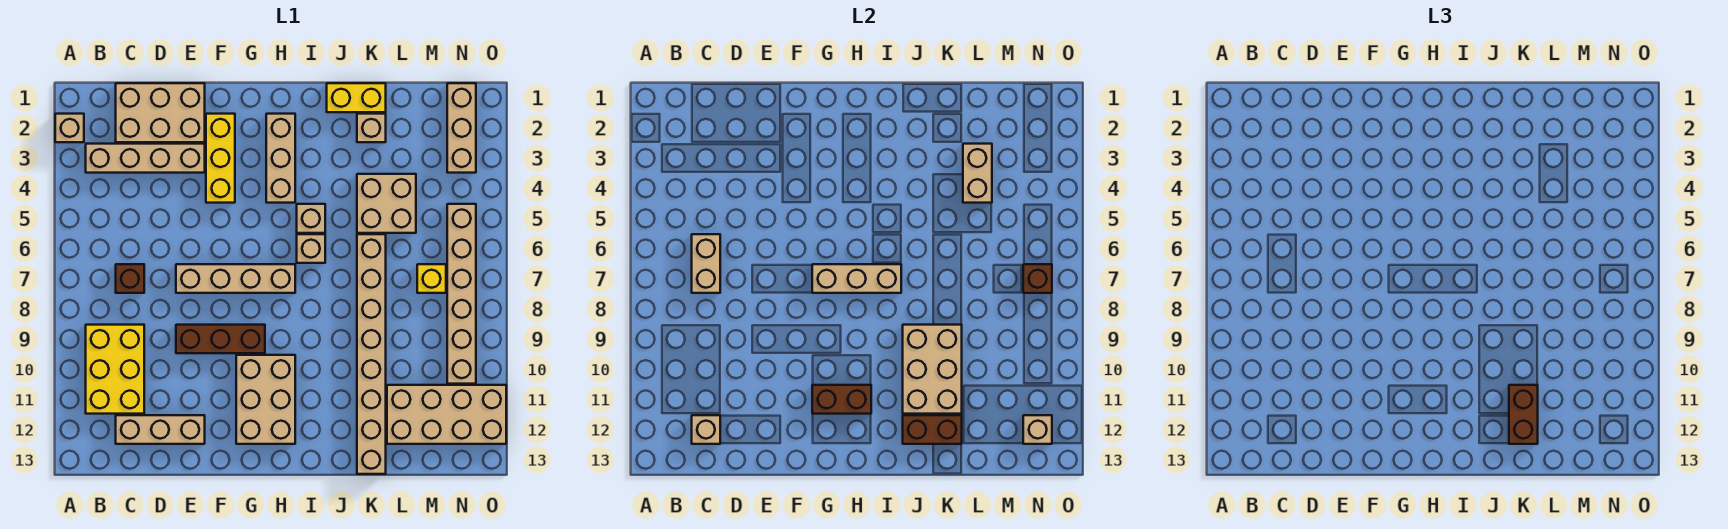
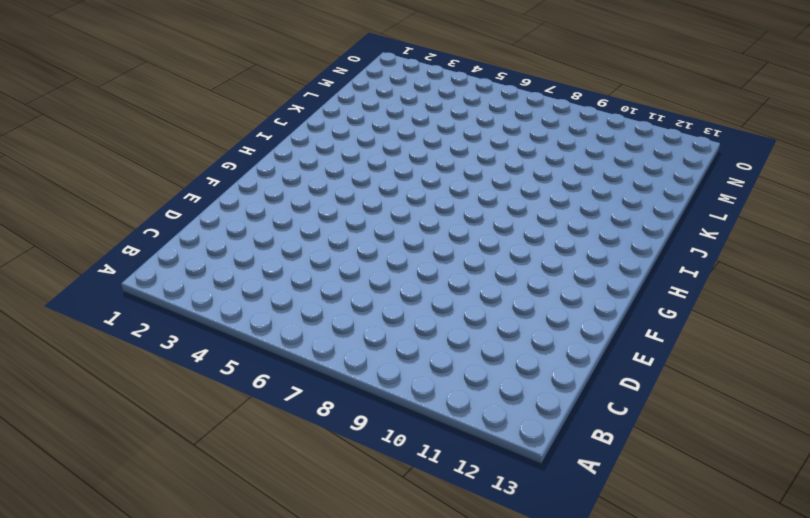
none -> tan 1x1 brick [55,114,84,142]
none -> tan 1x4 brick [86,144,205,173]
none -> yellow 2x3 brick [86,325,144,414]
none -> tan 2x3 brick [116,83,205,142]

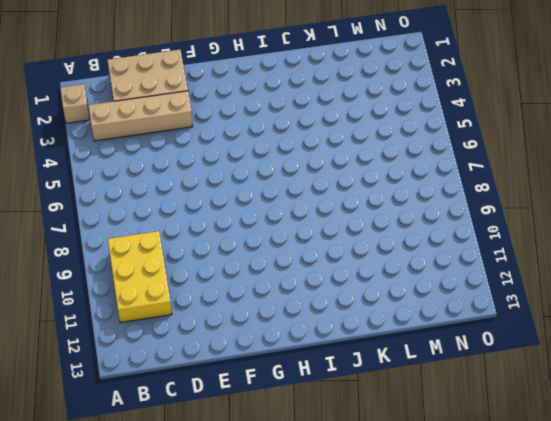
none -> brown 1x1 brick [116,264,144,293]
none -> tan 1x3 brick [116,415,205,444]
none -> tan 1x4 brick [176,264,295,293]
none -> brown 1x3 brick [176,325,265,353]

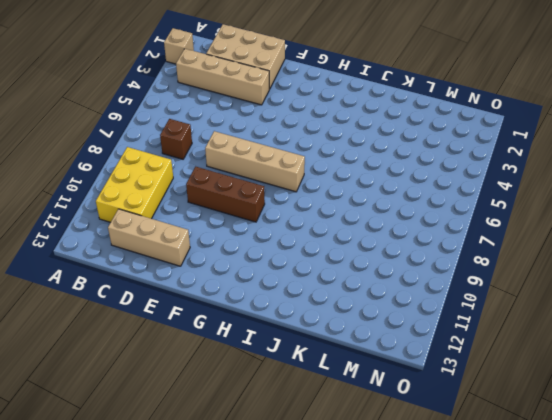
none -> yellow 1x3 brick [206,114,235,203]
none -> tan 2x3 brick [236,355,295,444]
none -> tan 1x3 brick [266,114,295,203]
none -> tan 1x1 brick [297,204,325,233]

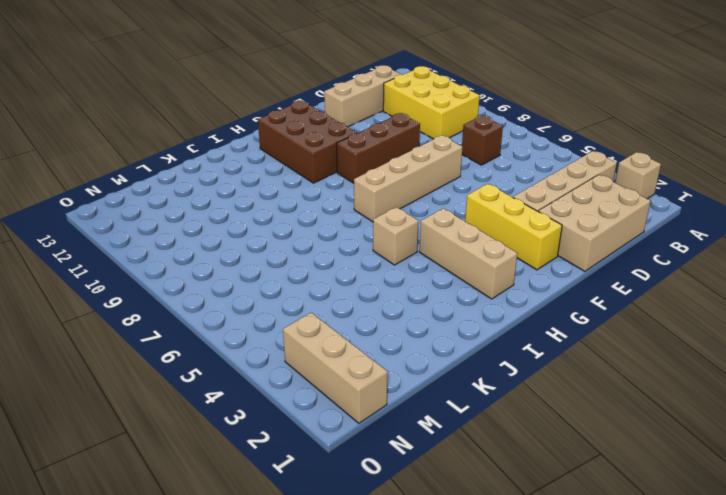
brown 2x3 brick [258,101,357,183] -> tan 2x3 brick [236,355,295,444]
none -> tan 1x1 brick [297,234,325,263]
none -> yellow 1x2 brick [327,83,386,112]
none -> tan 1x1 brick [357,114,386,142]
none -> tan 2x2 brick [357,174,416,233]

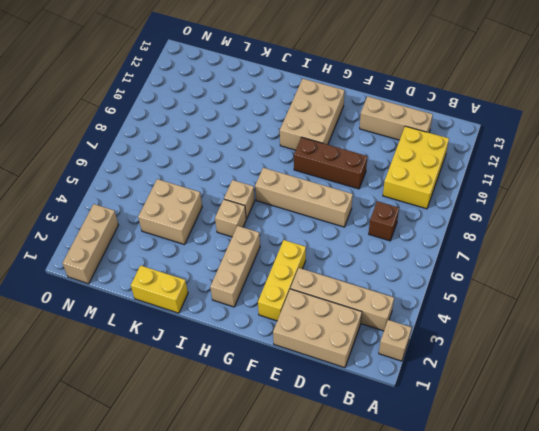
none -> tan 1x1 brick [357,114,386,142]
none -> tan 1x8 brick [357,234,386,474]
none -> tan 2x4 brick [387,385,506,444]
none -> yellow 1x1 brick [417,264,446,293]

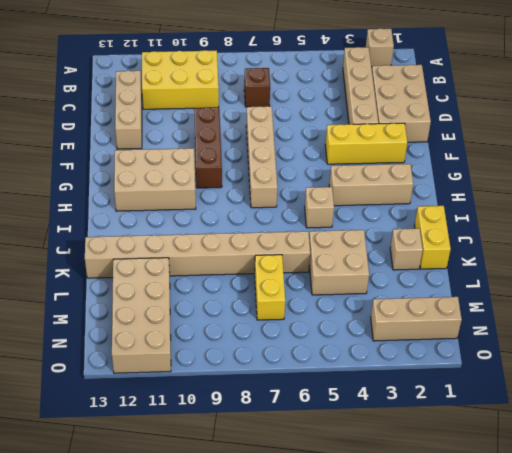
yellow 1x2 brick [255,255,285,320] -> yellow 1x1 brick [417,264,446,293]
none -> tan 1x1 brick [297,234,325,263]
none -> tan 1x6 brick [447,204,476,384]
none -> tan 1x2 brick [692,234,720,293]
none -> tan 1x1 brick [692,415,720,444]

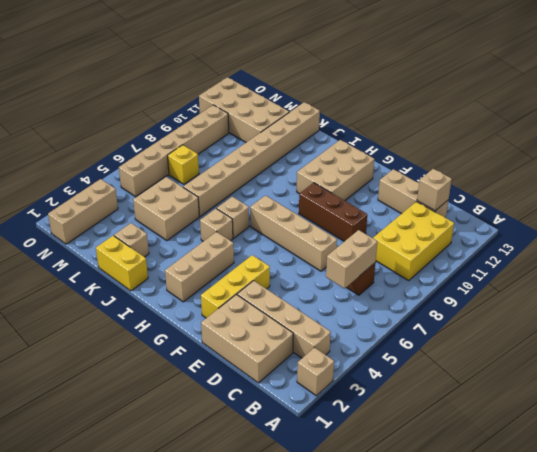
none -> tan 1x3 brick [812,264,901,293]
none -> brown 1x2 brick [812,385,871,414]
none -> tan 2x3 brick [903,325,962,414]
none -> brown 1x2 brick [903,415,962,444]

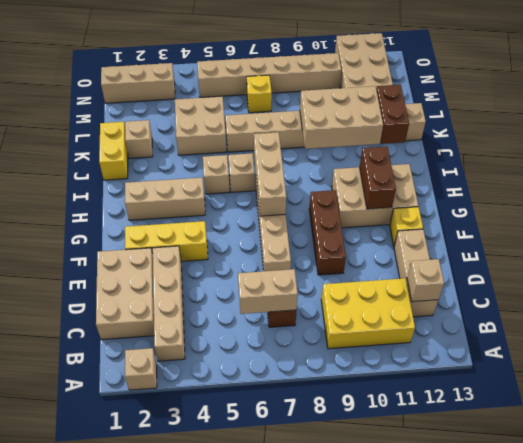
yellow 1x1 brick [390,207,423,246] -> none
none -> tan 1x2 brick [963,144,992,203]
none -> brown 1x1 brick [1023,264,1052,293]
none -> tan 1x1 brick [1023,415,1052,444]
none -> brown 1x2 brick [1509,385,1538,444]

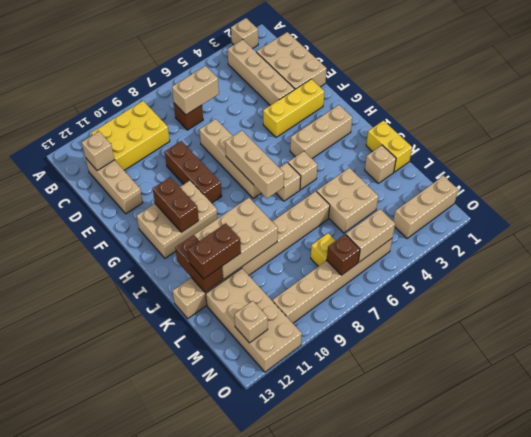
tan 1x2 brick [346,209,395,262] -> tan 1x2 brick moved to [963,144,992,203]

